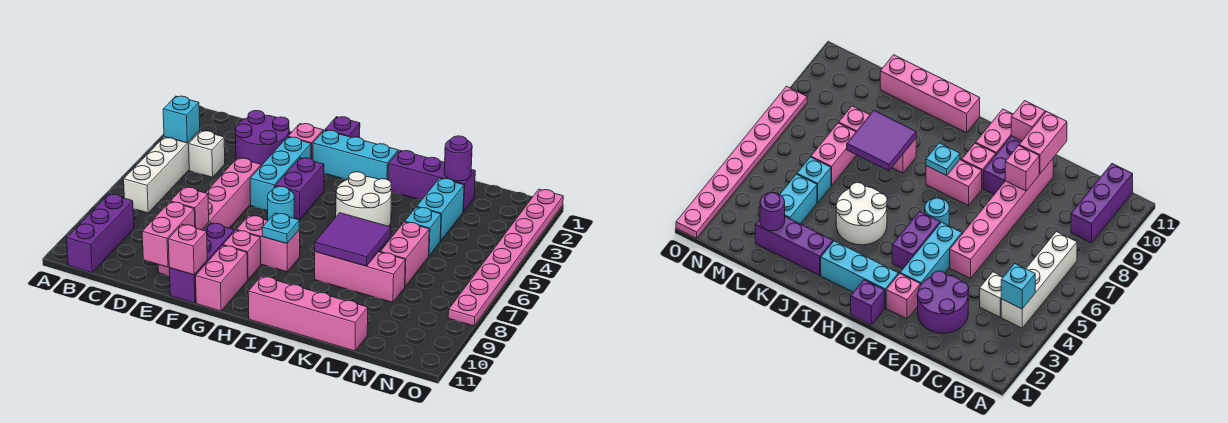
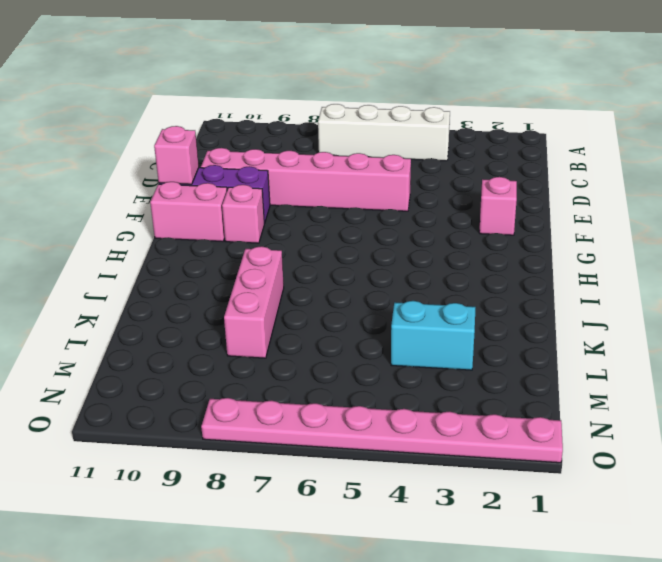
none -> purple 1x3 brick [67,194,134,273]
none -> white 1x1 brick [189,131,225,177]
none -> purple 2x2 round brick [235,111,289,166]
none -> cyan 1x3 brick [250,137,311,211]

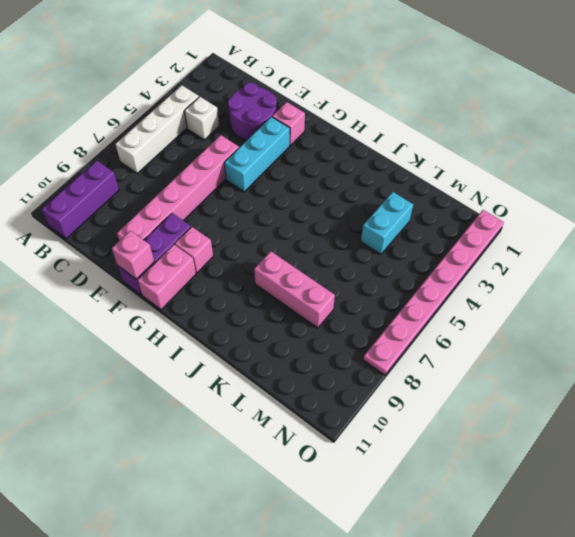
none -> purple 1x1 brick [325,117,360,137]
none -> cyan 1x3 brick [313,130,398,180]
none -> purple 1x2 brick [275,158,324,220]
none -> cyan 1x1 round brick [267,186,294,220]

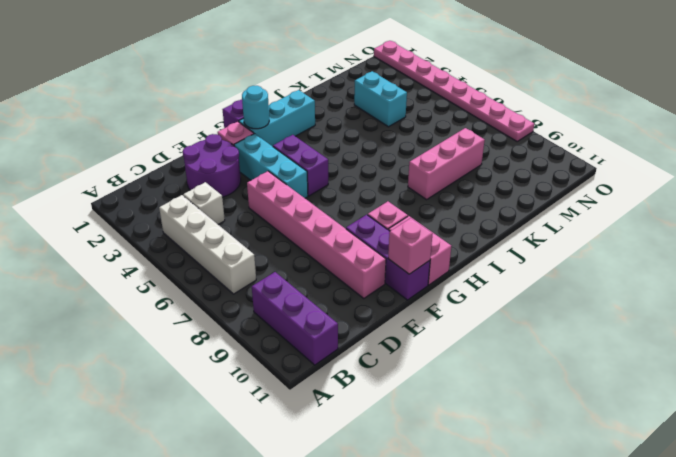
cyan 1x1 round brick [242,86,269,129] -> cyan 1x1 round brick moved to [267,186,294,220]
none -> pink 1x2 brick [237,215,300,272]
none -> white 2x2 round brick [336,172,392,226]
none -> pink 1x4 brick [248,276,368,351]
none -> purple 1x3 brick [388,150,475,212]

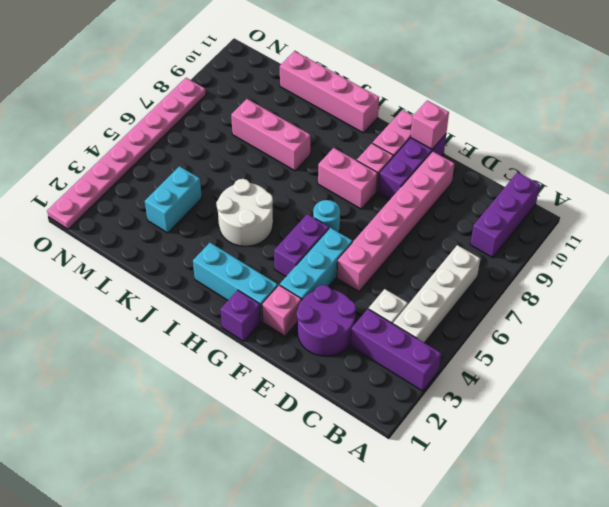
purple 1x3 brick [351,309,441,391] -> purple 1x3 brick moved to [388,150,475,212]
none -> cyan 1x1 brick [405,207,441,256]
none -> pink 1x2 brick [381,222,429,286]
none -> cyan 1x1 brick [163,96,200,143]
none -> pink 1x1 brick [170,187,209,230]

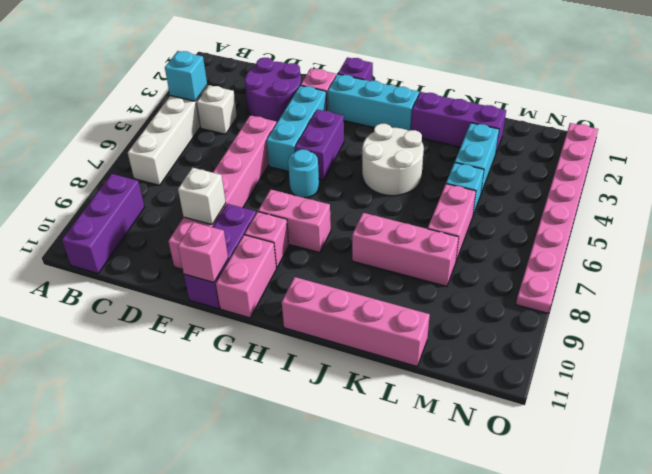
white 1x1 brick [178,168,226,225] -> pink 1x1 brick [170,187,209,230]
none -> pink 1x2 brick [142,202,195,267]
none -> cyan 1x1 plate [262,213,299,244]
none -> purple 2x2 tile [315,213,391,266]
none -> purple 1x1 round brick [444,136,472,181]

